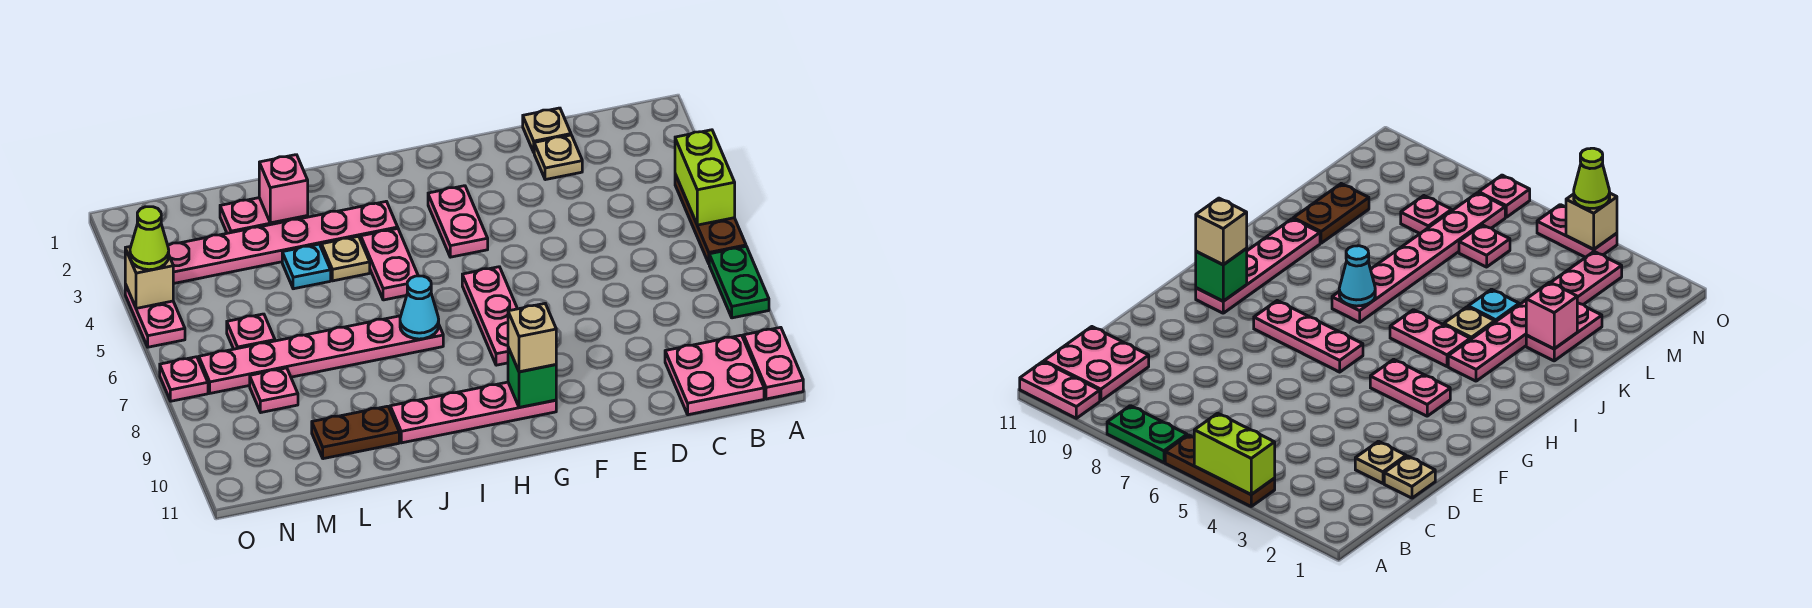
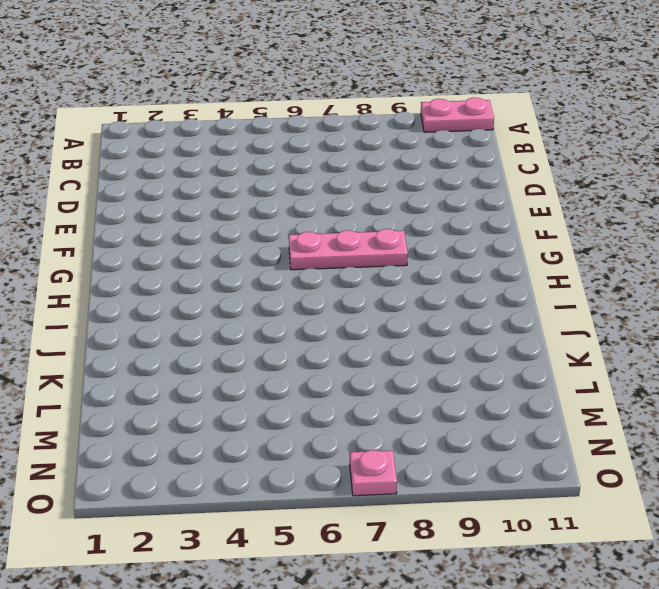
none -> brown 1x3 plate [675,174,746,263]
none -> green 1x2 plate [709,246,769,318]
none -> pink 2x2 plate [665,335,764,415]

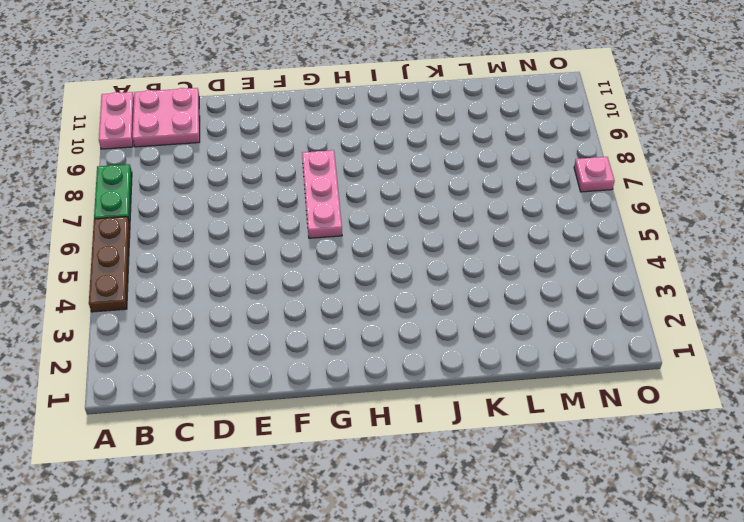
none -> tan 1x1 plate [523,108,571,152]
none -> tan 1x1 plate [534,135,582,180]
none -> pink 1x2 plate [428,186,488,257]

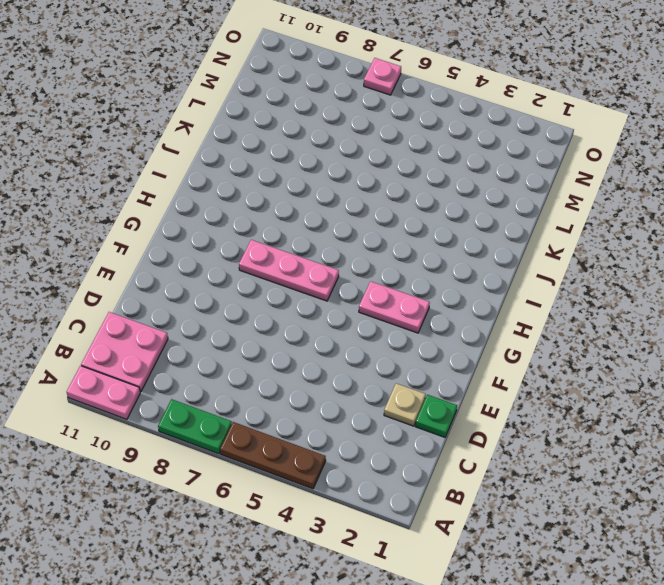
green 1x1 plate [415,395,457,437] -> tan 1x1 plate [523,108,571,152]
none -> pink 1x4 plate [390,382,556,443]
none -> pink 1x6 plate [168,201,398,284]
none -> pink 1x2 plate [361,229,418,300]

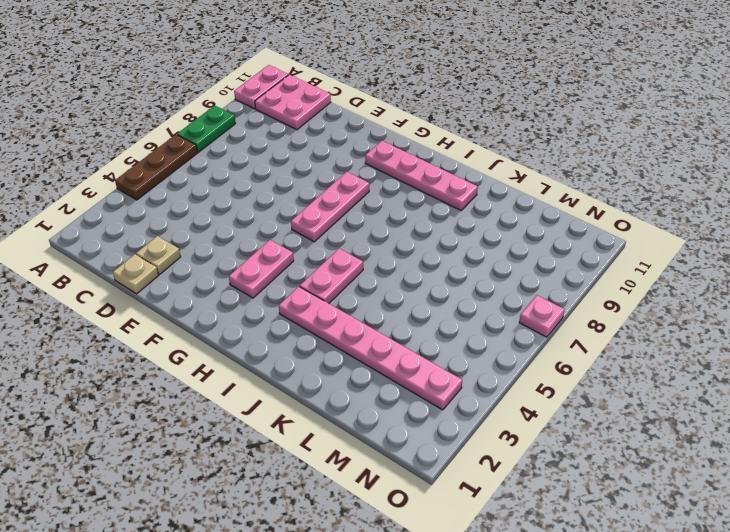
none -> pink 1x6 plate [199,316,443,393]
none -> tan 1x1 plate [322,236,370,281]
none -> pink 1x2 plate [220,198,308,233]

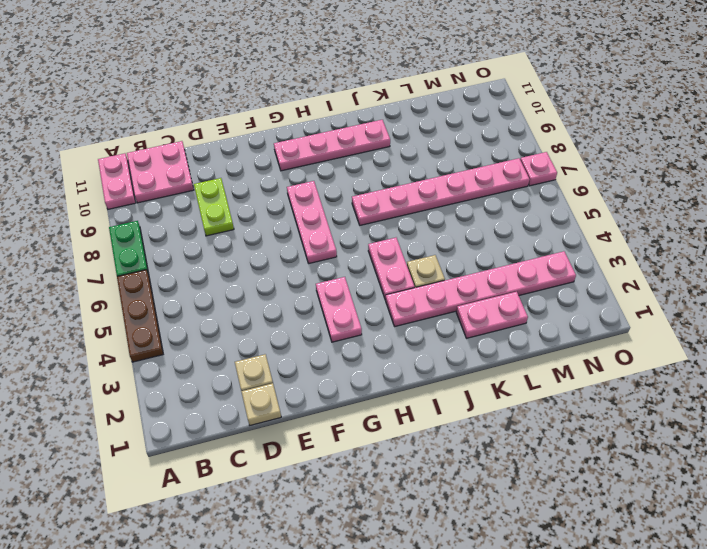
lime 1x2 plate [194,178,234,236] -> none
none -> cyan 1x1 plate [282,244,331,289]
none -> brown 1x2 plate [312,406,399,459]
none -> pink 1x1 plate [227,314,275,349]

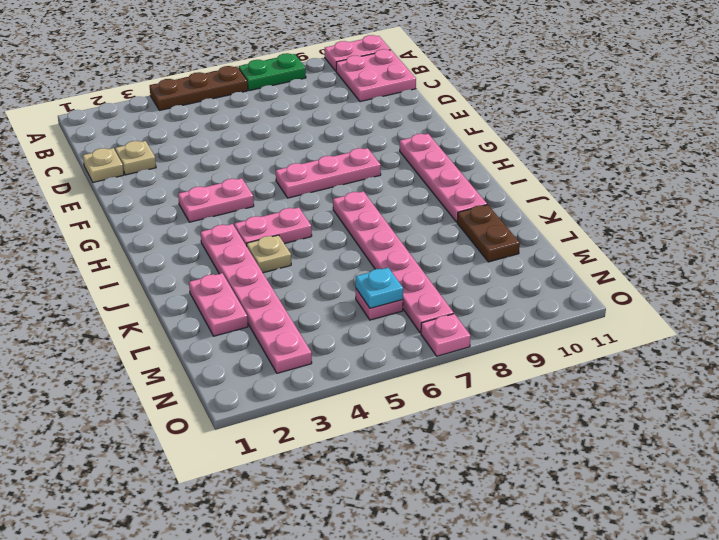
cyan 1x1 plate [356,268,403,308] -> cyan 1x1 plate moved to [282,244,331,289]
none -> pink 1x1 plate [250,368,298,412]
none -> pink 1x2 plate [125,284,185,347]
none -> lime 1x2 brick [675,130,735,225]

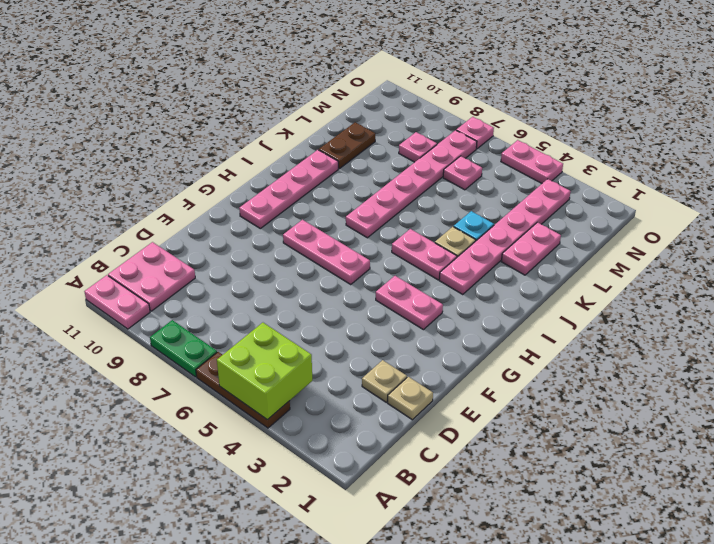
lime 2x2 brick [217,323,312,420] -> lime 1x2 brick [675,130,735,225]
none -> green 1x1 brick [508,347,556,407]
none -> cyan 1x1 cone [400,276,439,339]
none -> pink 1x1 brick [259,155,308,223]

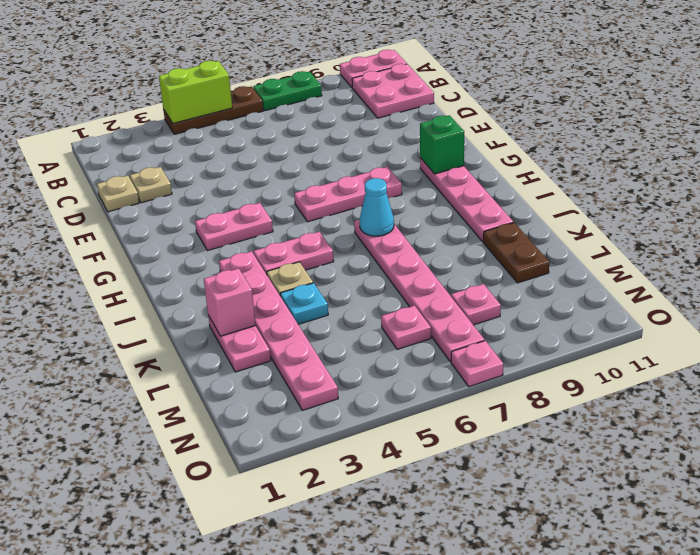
none -> pink 1x2 plate [125,284,185,347]
none -> tan 1x1 brick [125,247,173,308]
none -> tan 1x1 brick [508,304,556,372]

